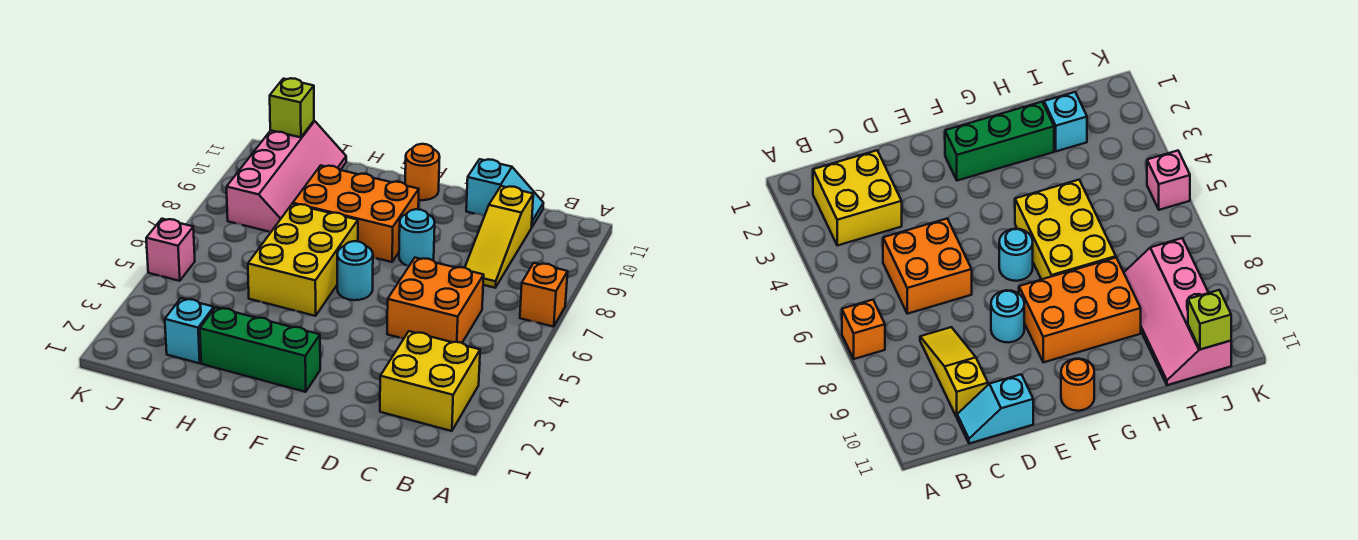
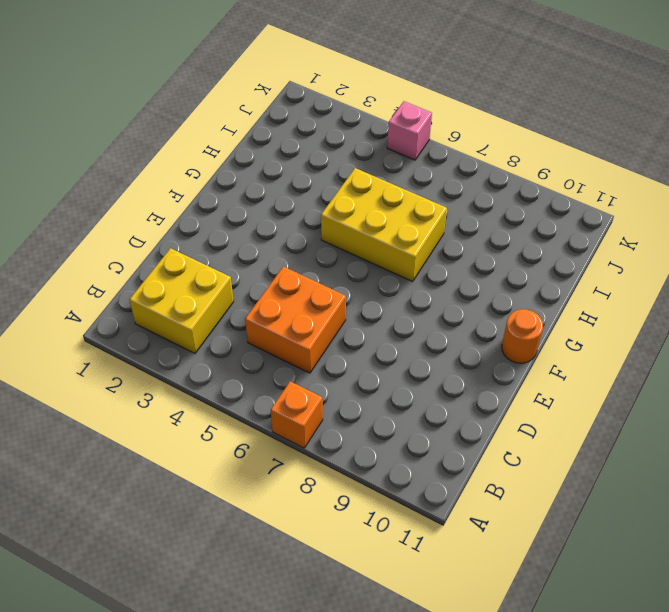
none -> yellow 1x3 slope [465,186,533,288]
none -> cyan 1x2 slope [466,159,543,227]
none -> cyan 1x1 round brick [399,209,435,266]

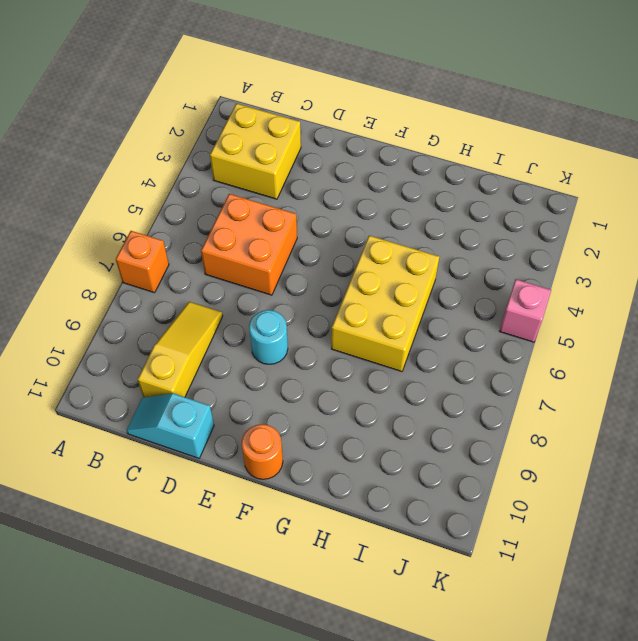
none -> green 1x3 brick [200,307,320,392]
none -> cyan 1x1 round brick [337,241,373,300]
none -> orange 2x3 brick [293,165,419,262]

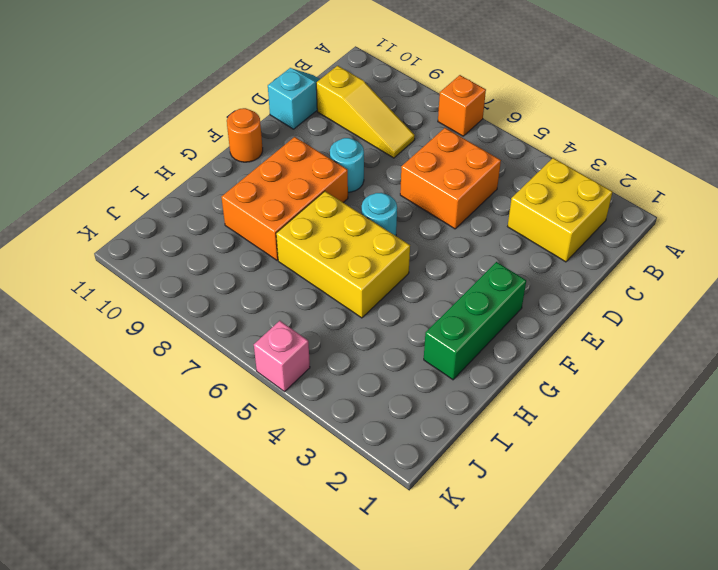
none -> cyan 1x1 brick [165,298,214,363]
none -> pink 2x4 slope [227,121,346,232]
none -> lime 1x1 brick [270,78,314,137]

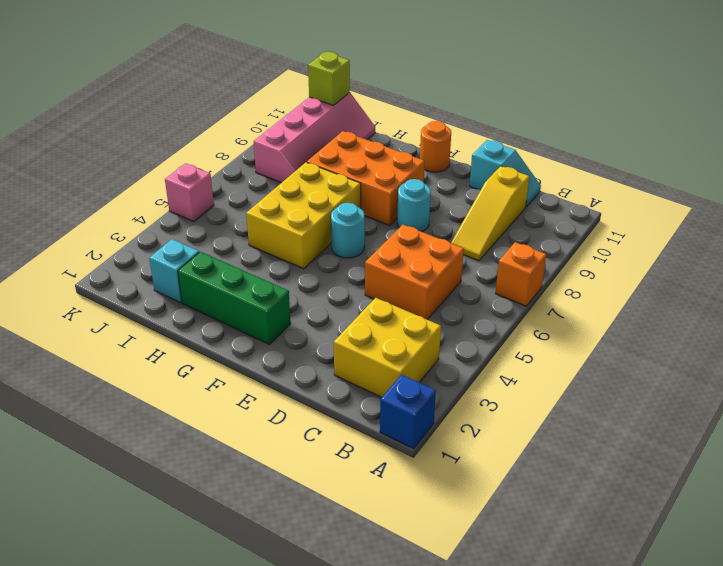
blue 1x1 brick [380,375,436,449] -> none

